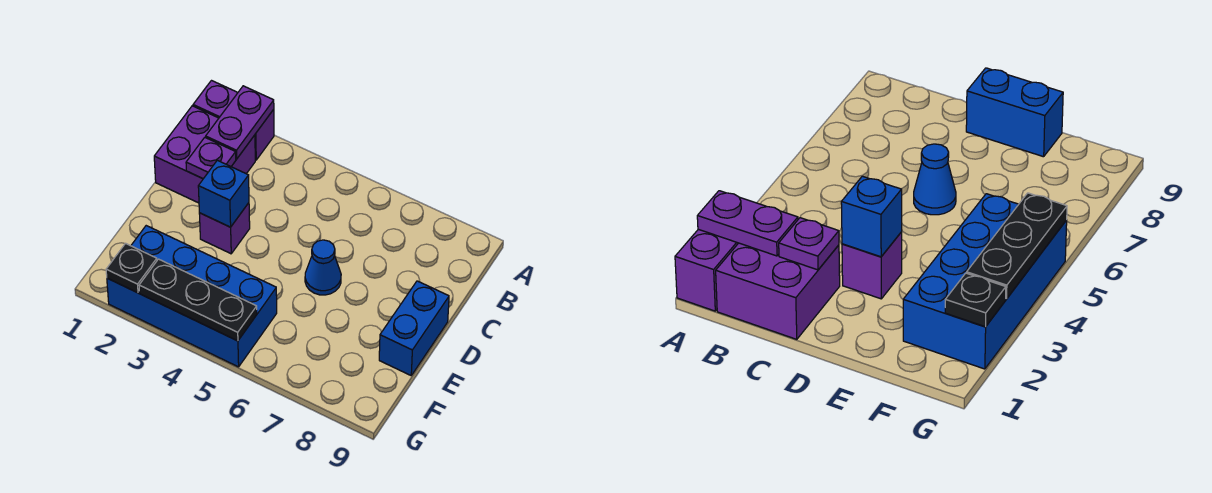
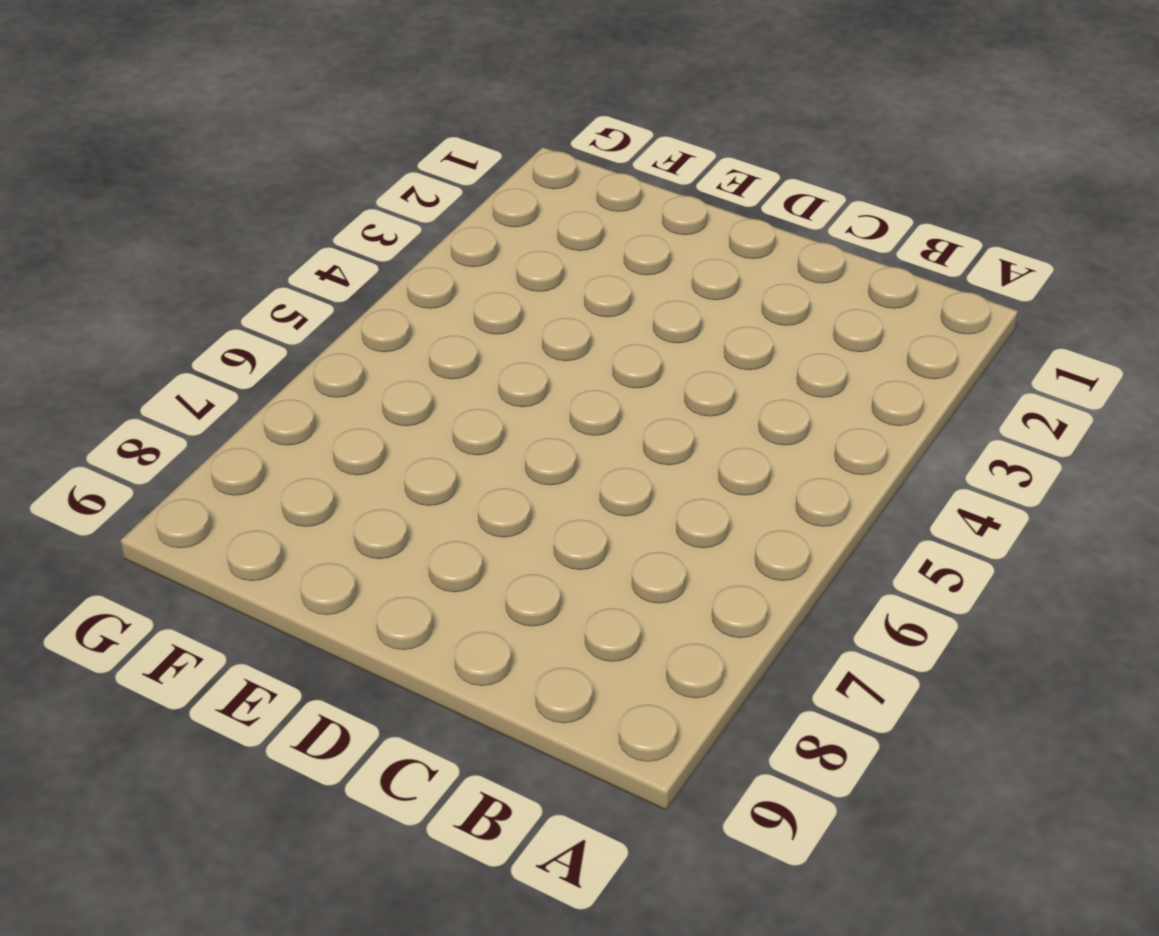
none -> purple 1x2 brick [193,81,274,160]
none -> purple 2x2 brick [154,106,255,203]

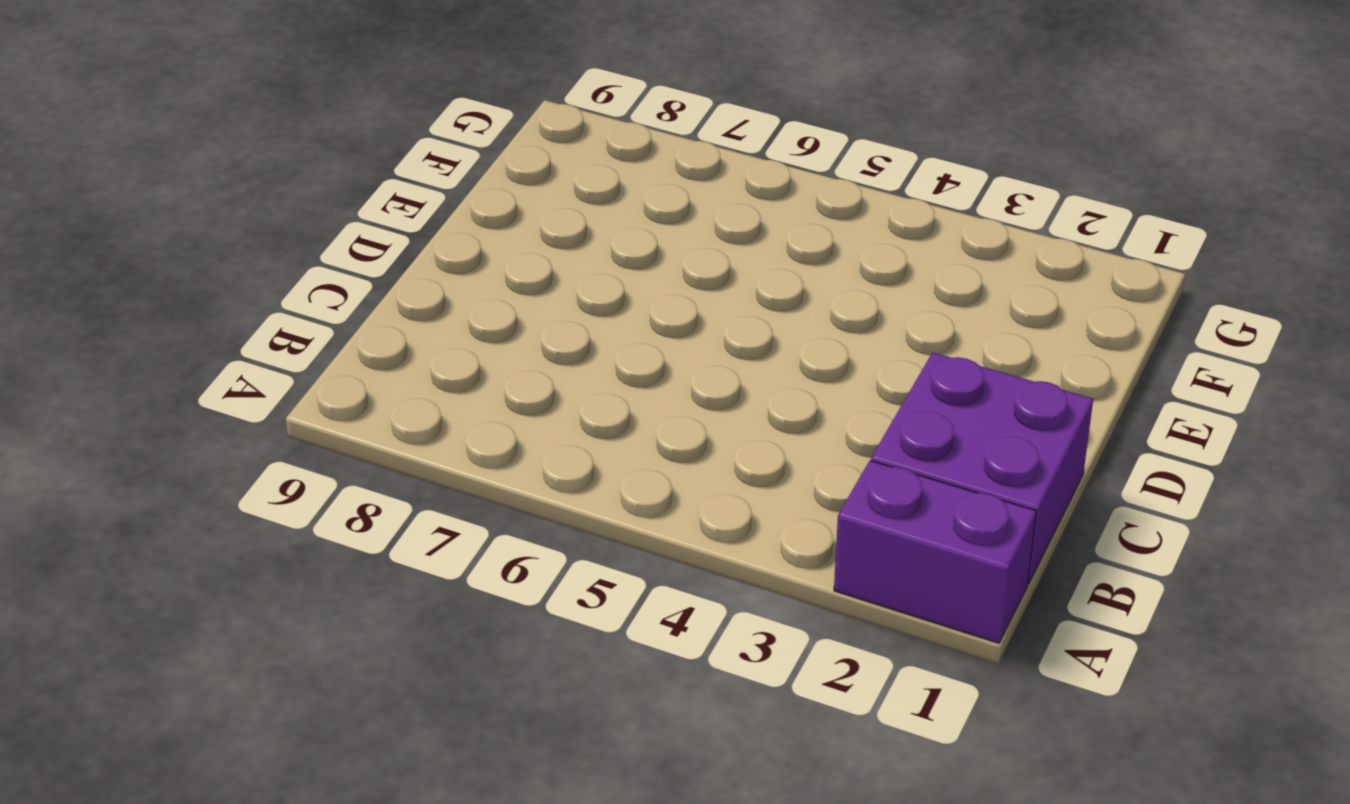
none -> purple 1x1 brick [199,203,250,254]
none -> blue 1x1 cone [305,240,341,295]

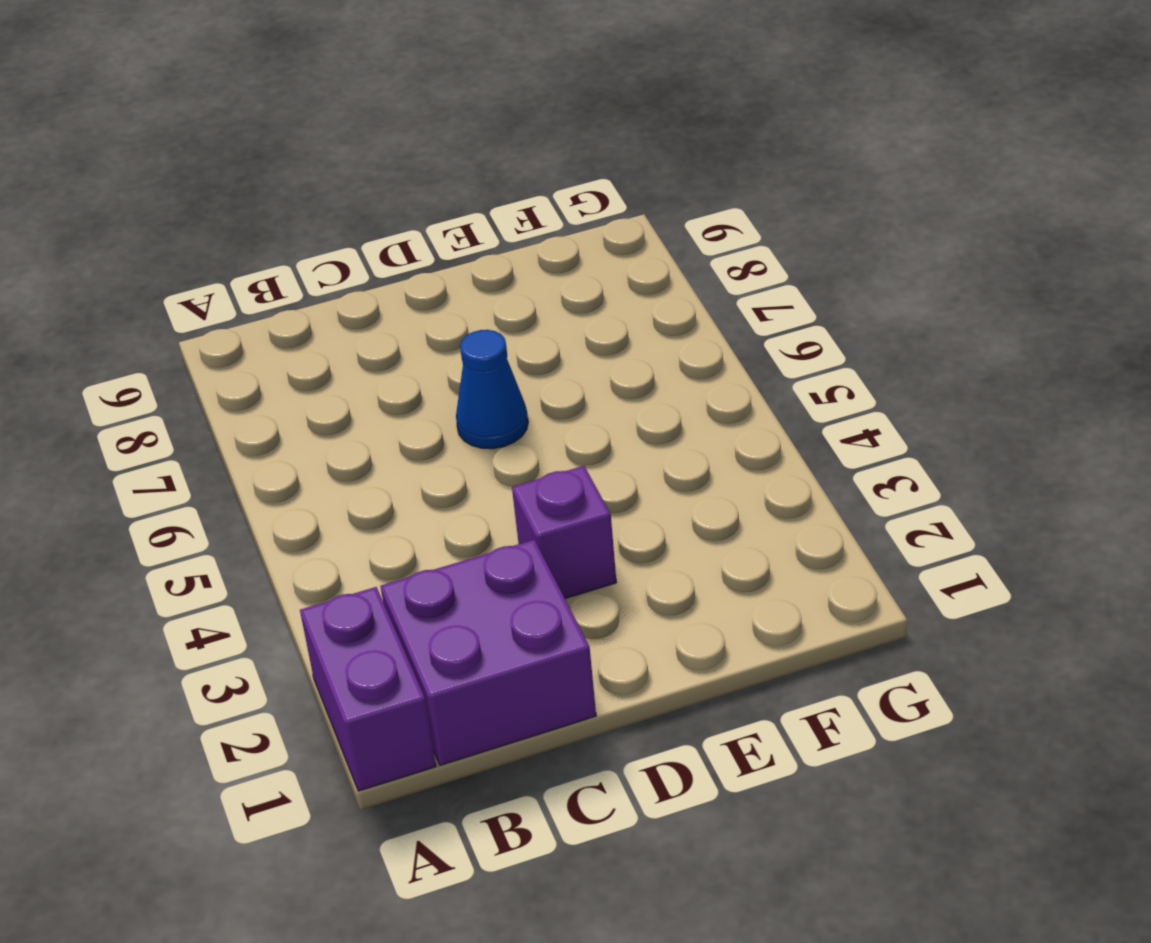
none -> blue 1x2 brick [379,281,449,375]
none -> blue 2x4 brick [107,226,277,367]

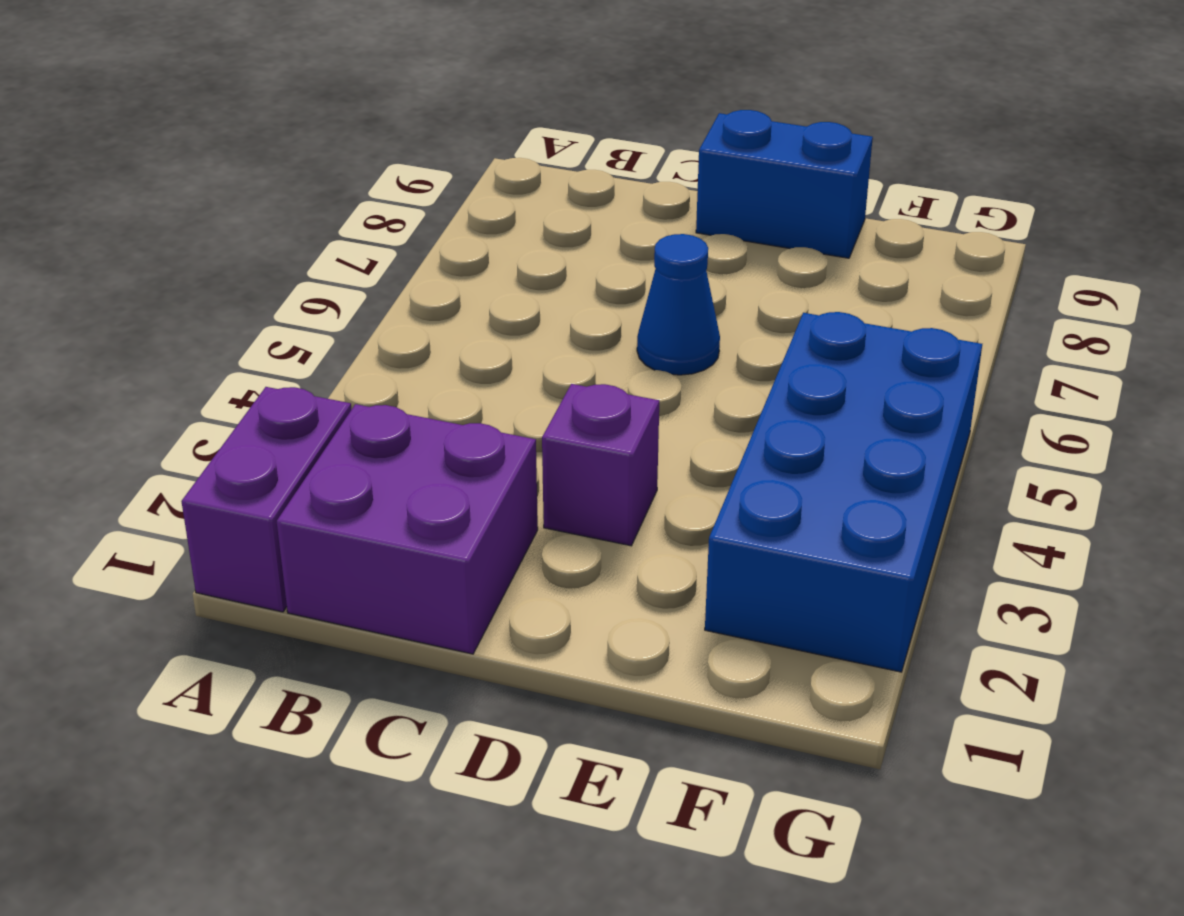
none -> purple 1x2 plate [206,86,274,159]
none -> purple 1x1 plate [186,137,236,179]

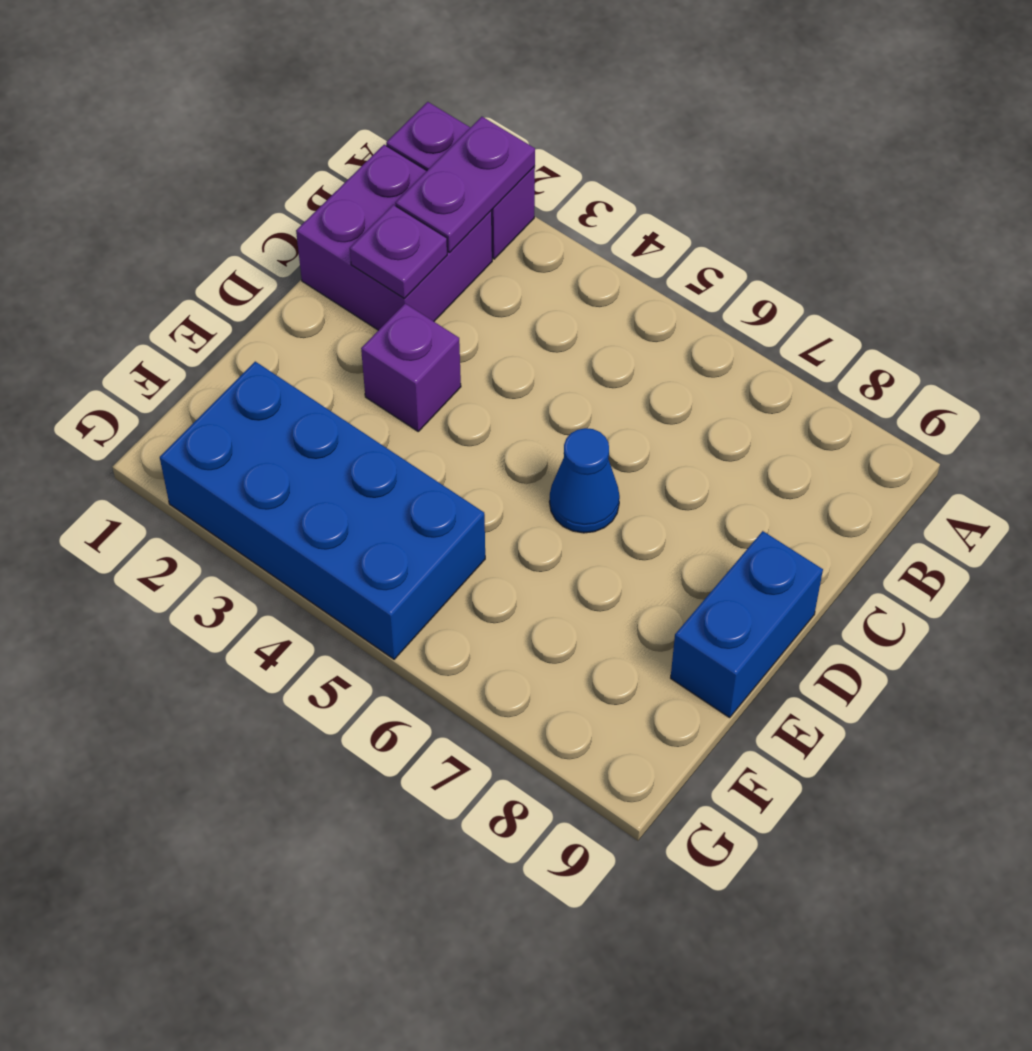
none -> blue 1x1 brick [198,160,249,227]
none -> black 1x1 plate [106,243,157,293]

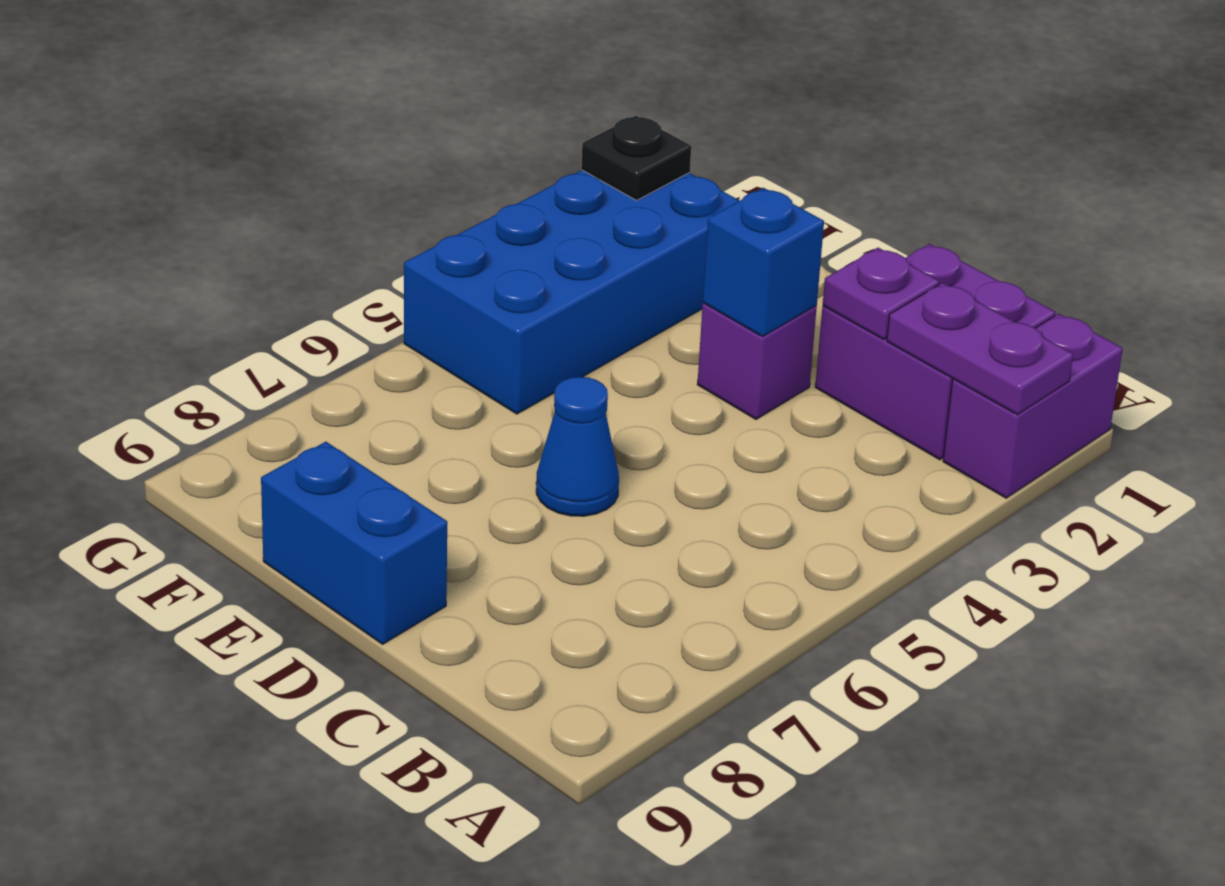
none -> black 1x3 plate [139,259,257,341]

